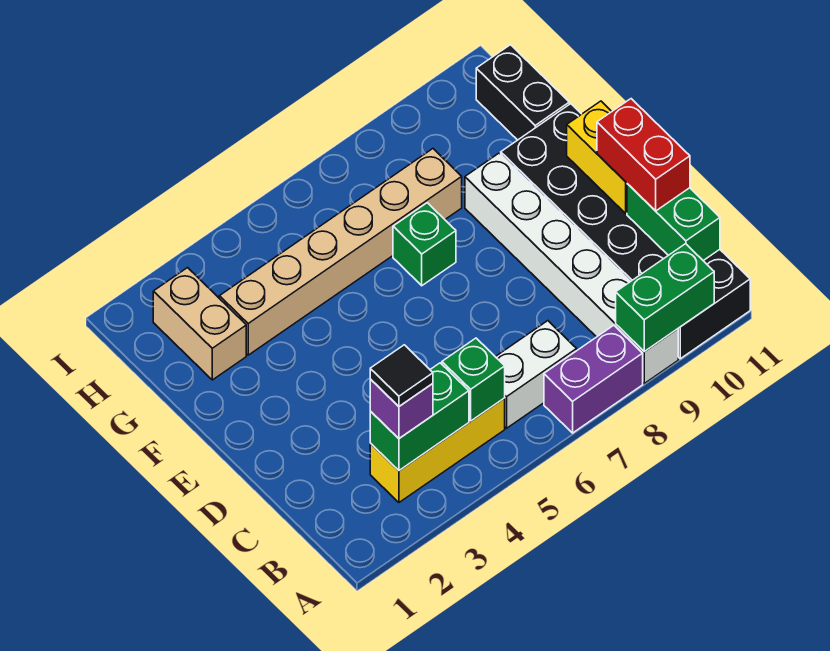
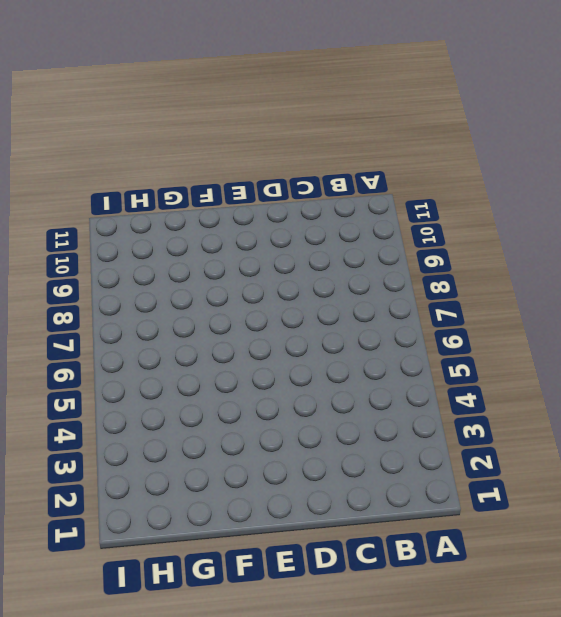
none -> purple 1x2 brick [544,325,643,433]
none -> white 1x6 brick [465,153,678,383]
none -> black 2x6 brick [501,104,750,359]

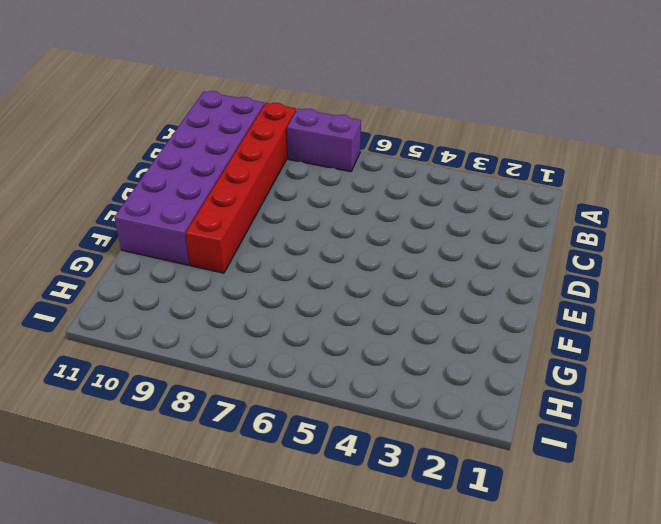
red 1x6 brick [186,103,296,273] -> white 1x6 brick [465,153,678,383]
purple 2x6 brick [114,91,264,265] -> black 2x6 brick [501,104,750,359]
none -> yellow 1x3 brick [370,398,505,502]
none -> white 1x2 brick [496,321,577,428]
none -> green 1x1 brick [393,203,456,286]

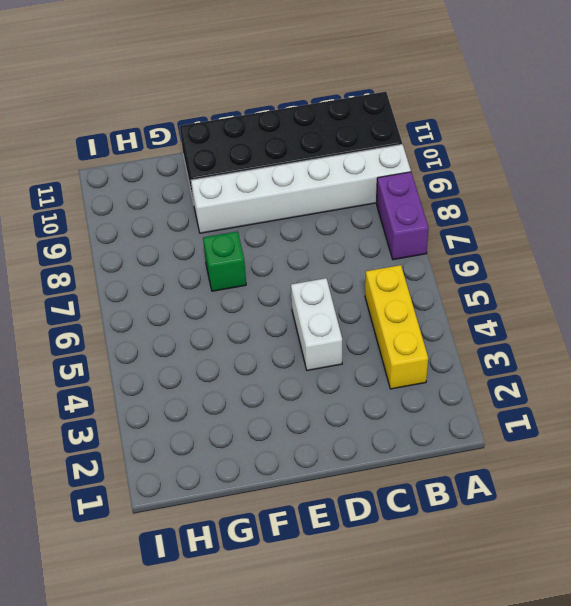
white 1x2 brick [291,278,342,370] -> white 1x2 brick moved to [496,321,577,428]
none -> tan 1x2 brick [153,268,246,380]
none -> tan 1x6 brick [219,149,462,355]
none -> black 1x2 brick [476,45,569,140]

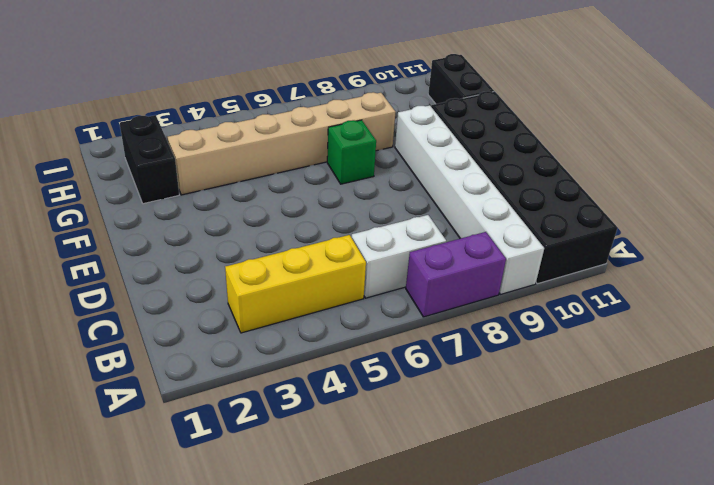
black 1x2 brick [120,115,179,204] -> tan 1x2 brick [153,268,246,380]
none -> green 1x2 brick [616,244,714,352]
none -> green 1x2 brick [370,363,469,470]
none -> green 1x1 brick [442,338,505,421]

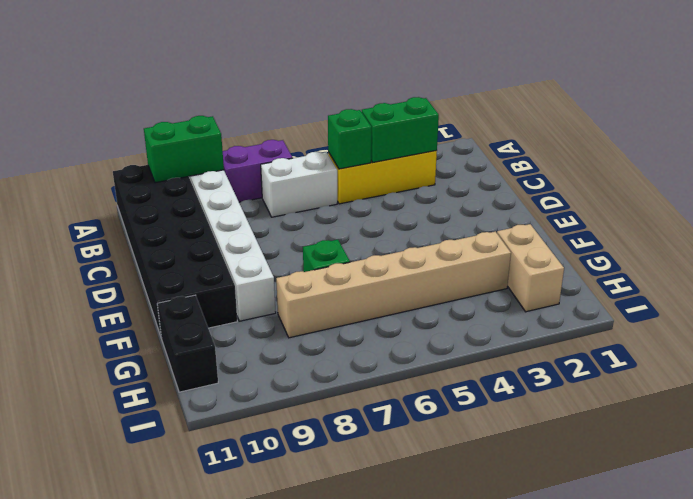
none -> green 1x2 brick [627,184,720,261]
none -> yellow 1x2 brick [567,101,627,213]
none -> purple 1x1 brick [370,379,433,438]

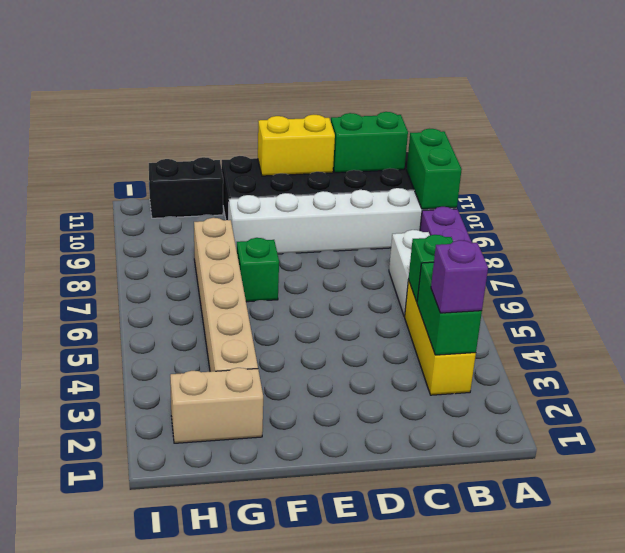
none -> red 1x2 brick [597,99,690,211]
none -> black 1x1 tile [370,345,433,406]

